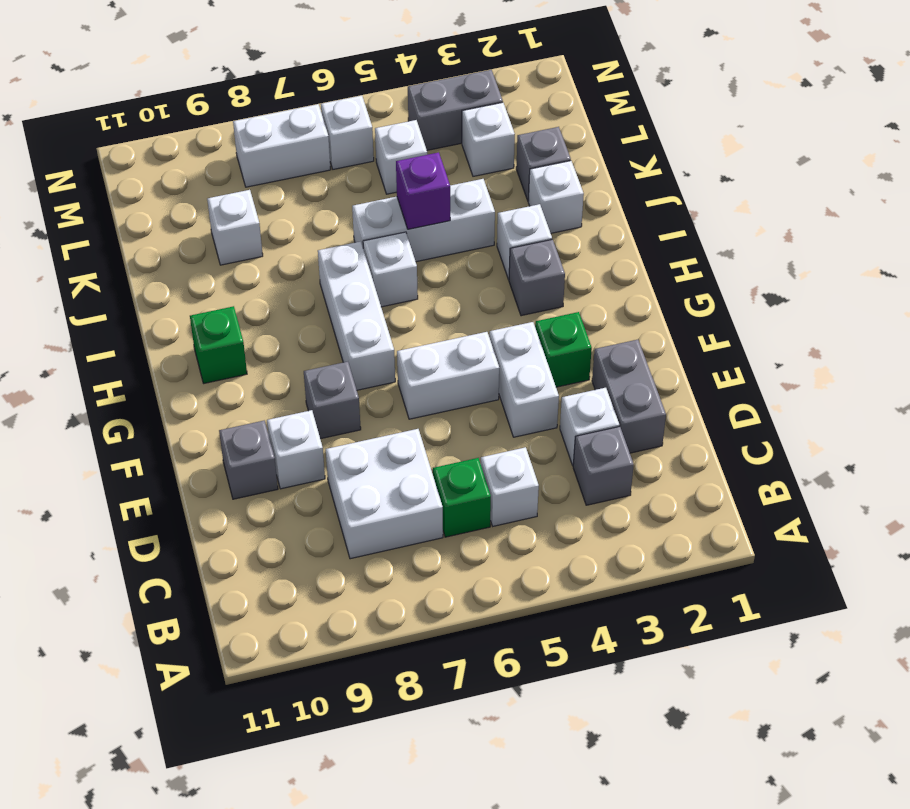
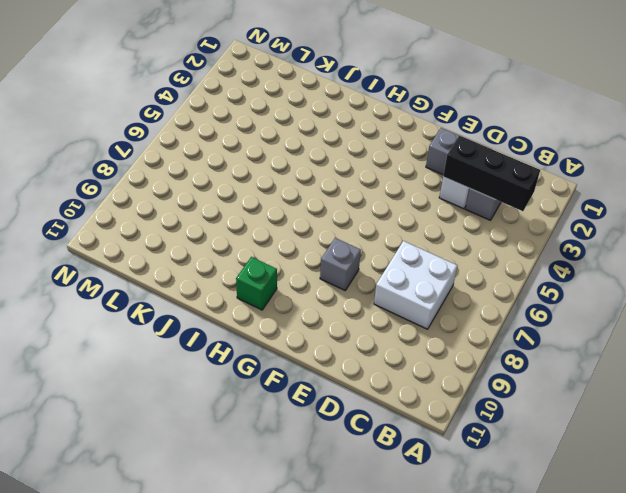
black 1x3 brick [443,135,540,211] -> none
none -> white 1x1 brick [481,447,539,526]
none -> green 1x1 brick [433,458,491,537]
none -> white 1x2 brick [489,322,559,437]

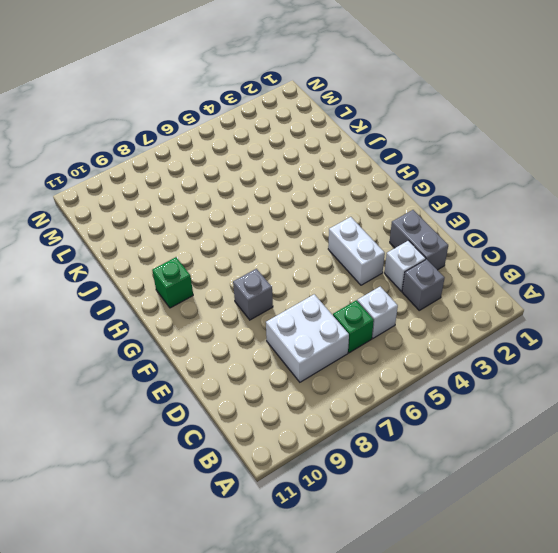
none -> white 1x1 brick [267,410,325,489]
none -> grey 1x1 brick [219,421,278,499]
none -> green 1x1 brick [535,312,592,387]

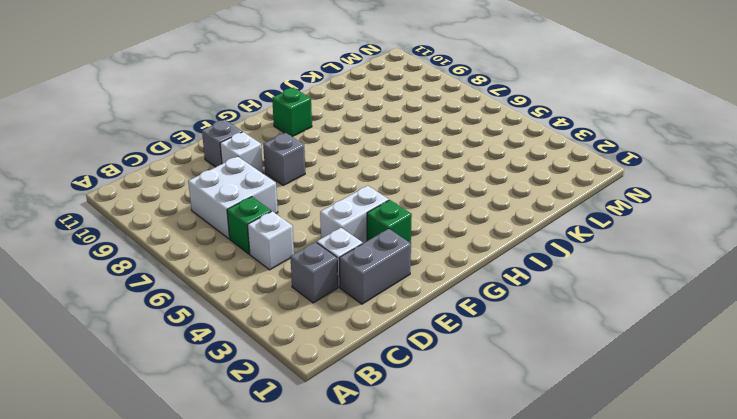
none -> white 1x2 brick [397,332,499,419]
none -> white 1x3 brick [318,241,395,390]
none -> grey 1x1 brick [509,239,565,316]

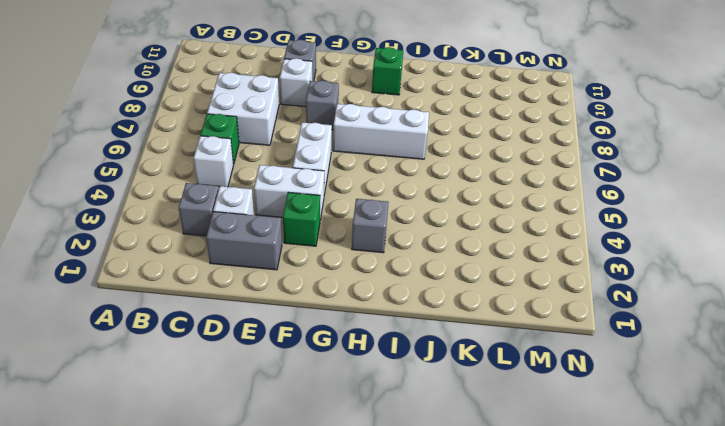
none -> white 1x1 brick [497,204,552,280]
none -> white 1x1 brick [363,232,418,307]
none -> white 1x1 brick [528,161,584,233]

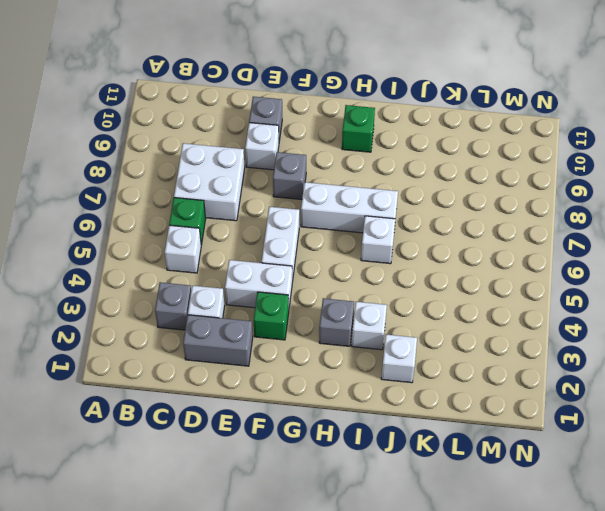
none -> white 1x3 brick [352,179,495,262]
none -> grey 1x1 brick [516,127,571,201]
none -> white 1x1 brick [207,190,263,265]

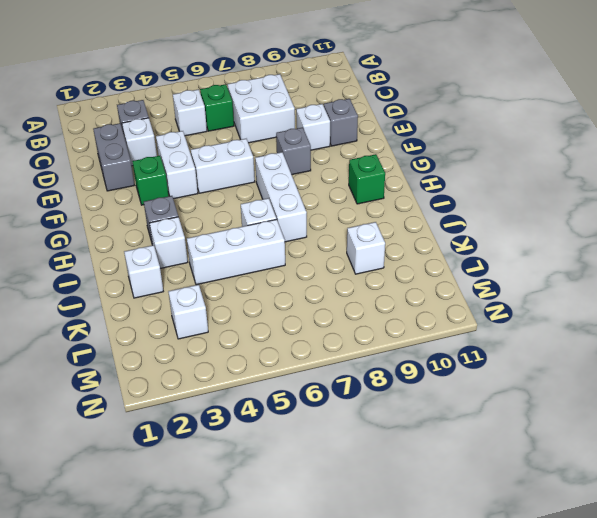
none -> grey 1x1 brick [516,127,571,201]
none -> white 1x1 brick [375,120,427,194]
none -> grey 1x2 brick [408,70,503,150]

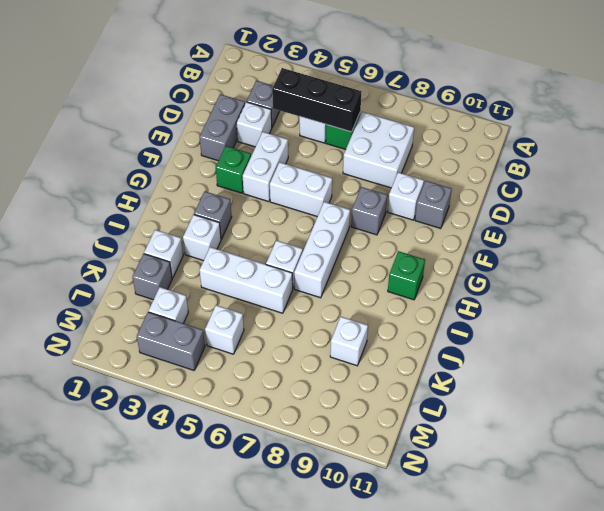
black 1x3 brick [272,68,362,132] -> none
none -> white 1x1 brick [321,96,374,169]
none -> white 1x2 brick [233,104,331,187]
none -> purple 1x1 brick [396,152,450,229]

